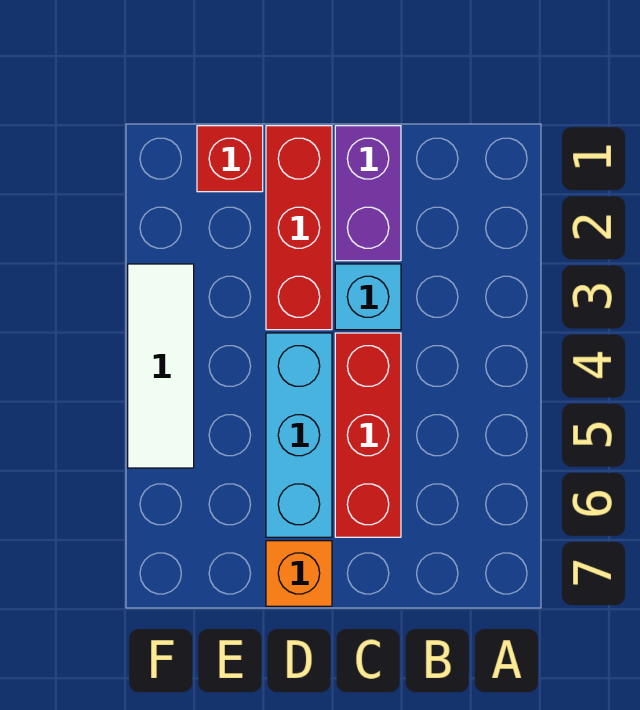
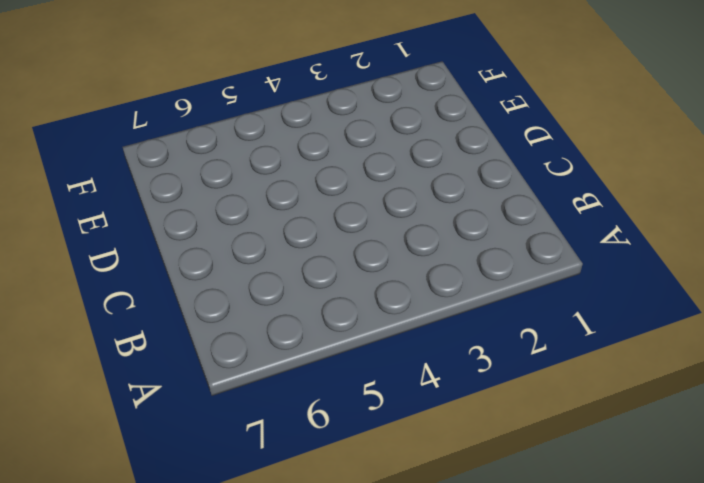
none -> purple 1x2 brick [335,126,401,261]
none -> cyan 1x1 brick [335,264,401,330]

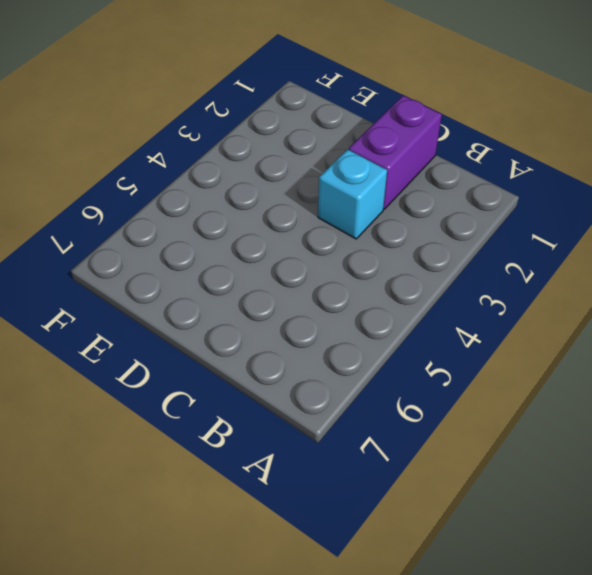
none -> red 1x3 brick [335,333,401,537]
none -> red 1x3 brick [266,126,332,330]

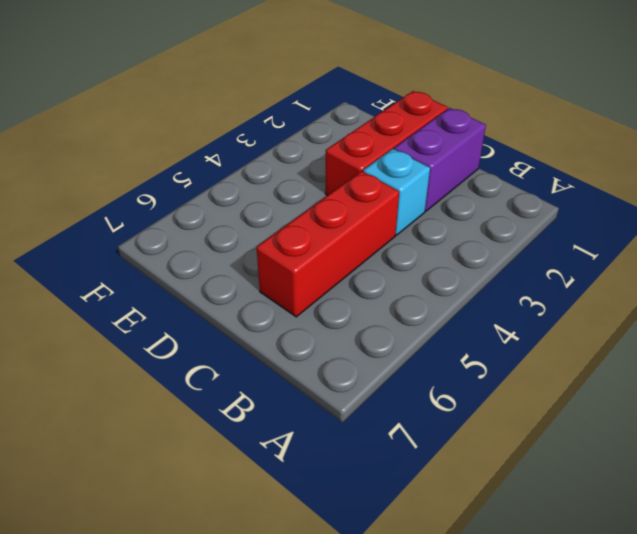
none -> cyan 1x3 brick [266,333,332,537]
none -> orange 1x1 brick [266,541,332,606]

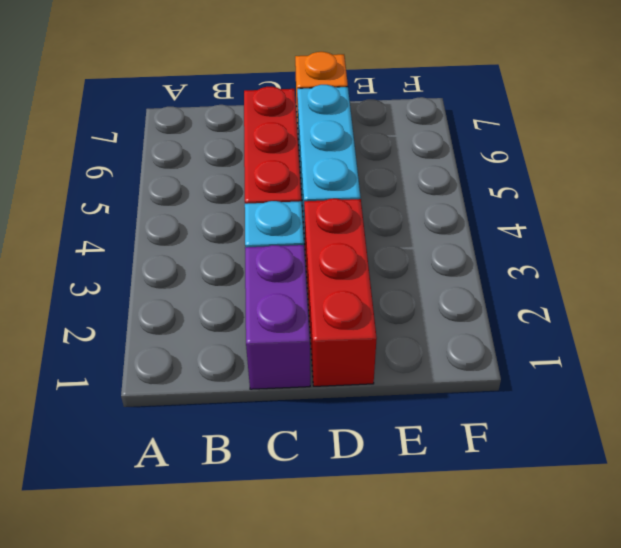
none -> red 1x1 brick [197,126,263,192]
none -> white 1x3 tile [128,264,194,468]

